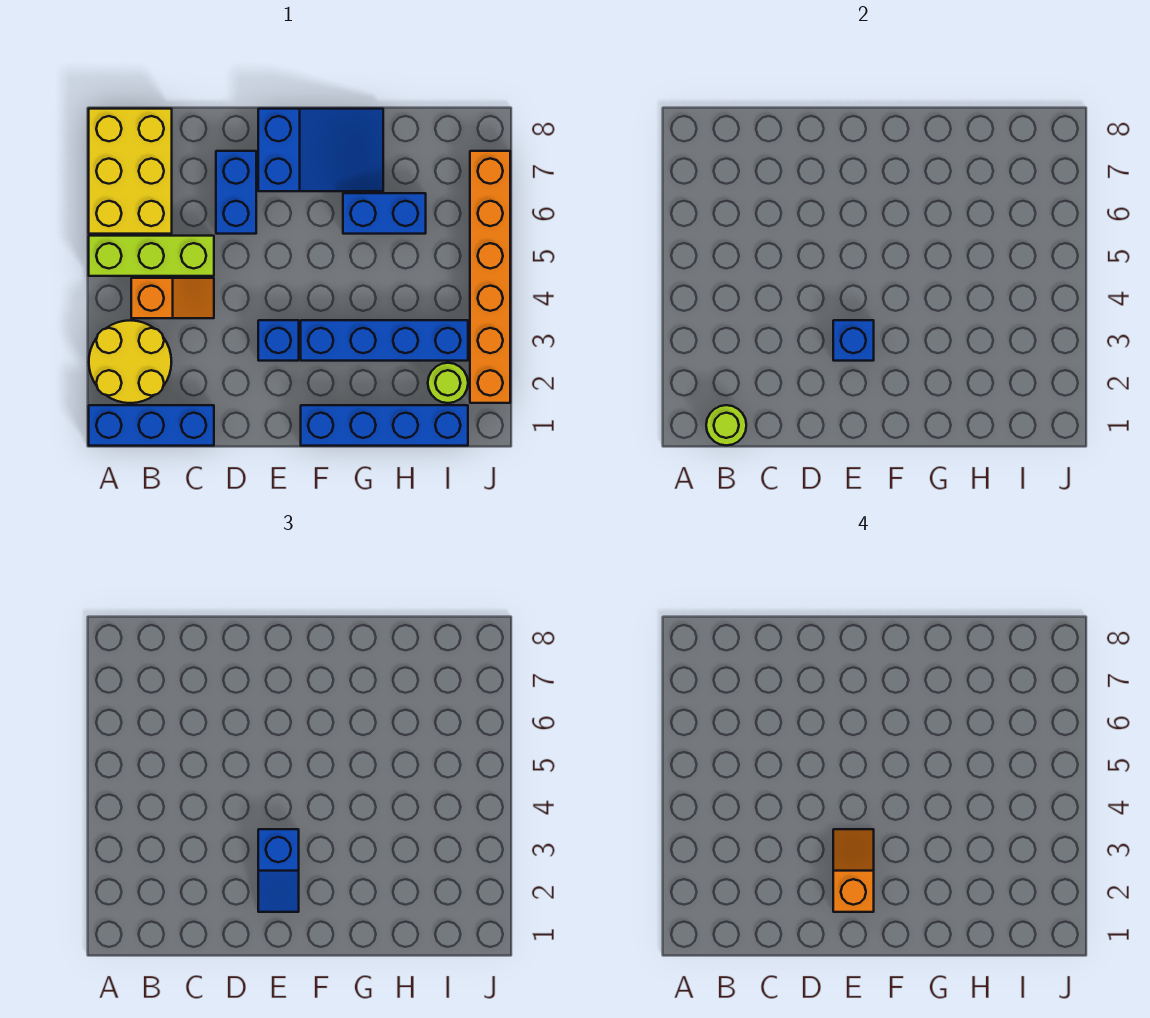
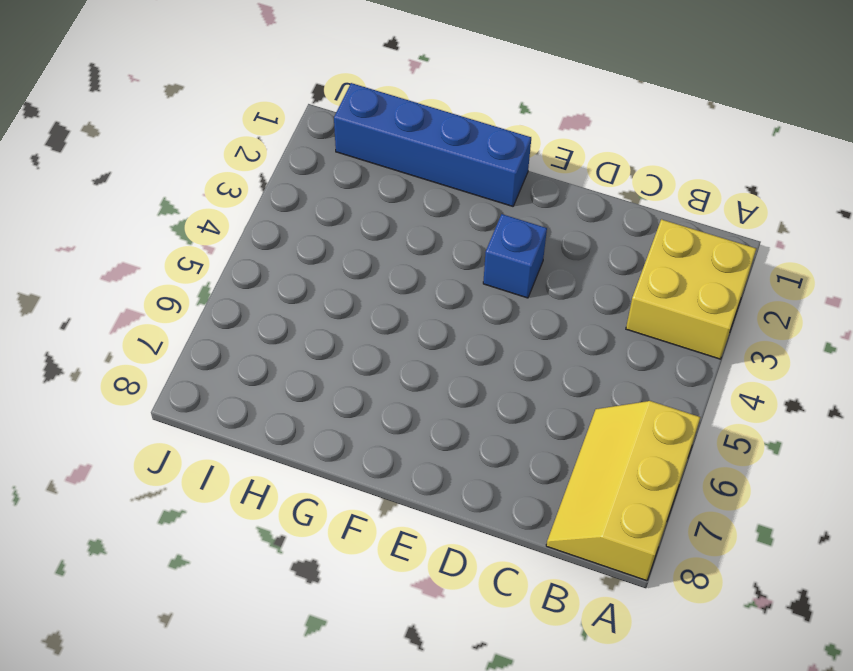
yellow 2x2 brick [626,219,756,359] -> yellow 2x2 round brick [89,320,171,403]
yellow 2x3 slope [546,401,701,581] -> yellow 2x3 brick [89,109,172,234]
none -> blue 1x3 brick [89,405,214,446]
none -> lime 1x3 brick [89,236,214,276]
none -> orange 1x2 slope [131,278,214,318]

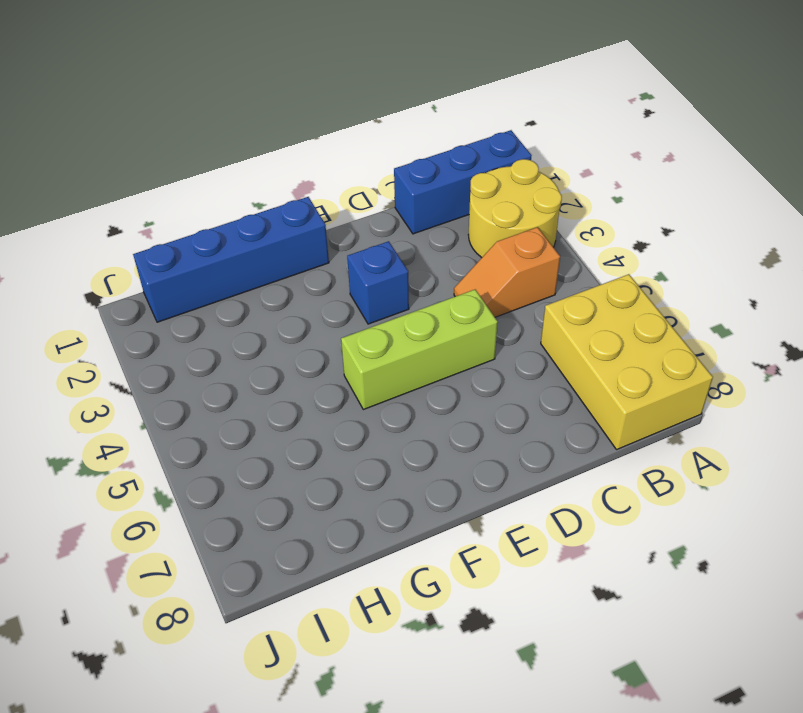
lime 1x3 brick [341,290,498,410] -> lime 1x3 brick moved to [89,236,214,276]
none -> blue 1x2 brick [216,151,256,234]
none -> blue 2x3 slope [258,109,383,191]
none -> blue 1x4 brick [301,320,468,361]

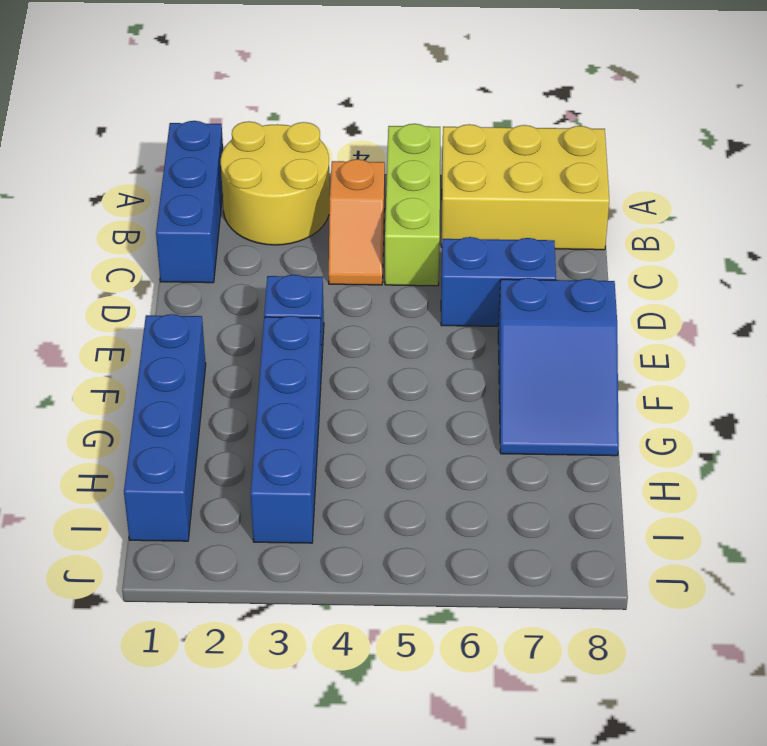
none -> blue 1x2 brick [343,193,426,234]
none -> lime 1x1 round brick [428,363,468,403]
none -> orange 1x6 brick [470,151,510,403]

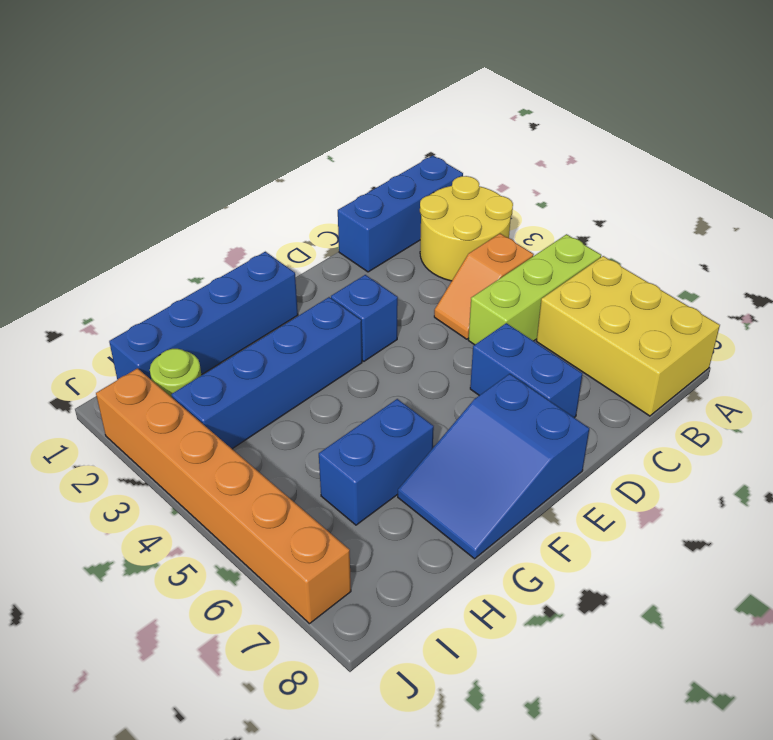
none -> lime 1x1 round brick [706,405,746,446]
none -> blue 1x1 brick [833,320,874,361]
none -> blue 1x2 slope [258,829,299,912]

